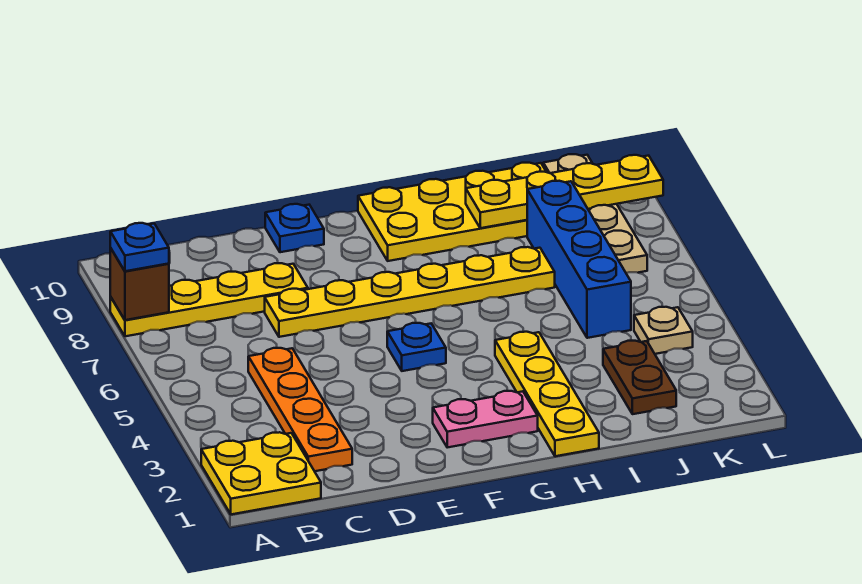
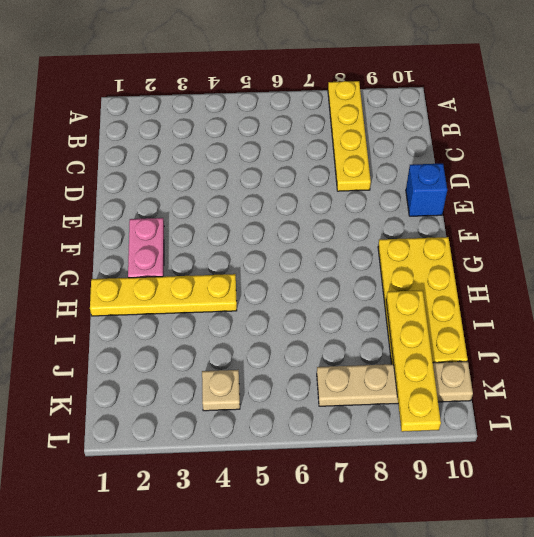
blue 1x1 brick [406,164,447,216] -> blue 1x1 plate [265,204,324,252]
none -> yellow 2x2 plate [201,432,321,514]
none -> orange 1x4 plate [248,348,352,471]
none -> yellow 1x6 plate [265,247,555,337]

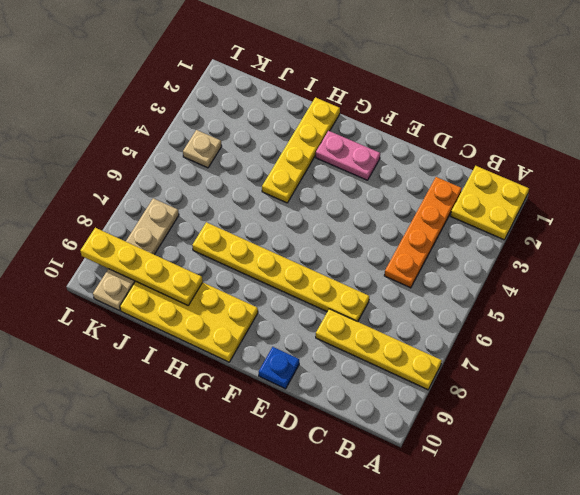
none -> blue 1x1 plate [387,323,446,371]
none -> brown 1x2 plate [603,341,676,414]
none -> blue 1x4 brick [527,181,631,338]

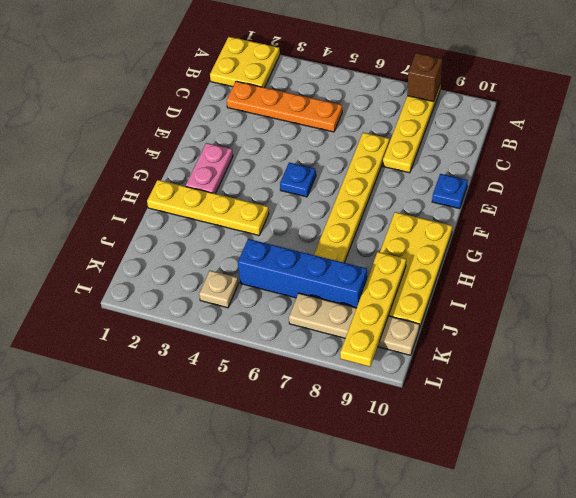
none -> brown 1x2 plate [603,341,676,414]
none -> blue 1x1 plate [110,223,169,271]

